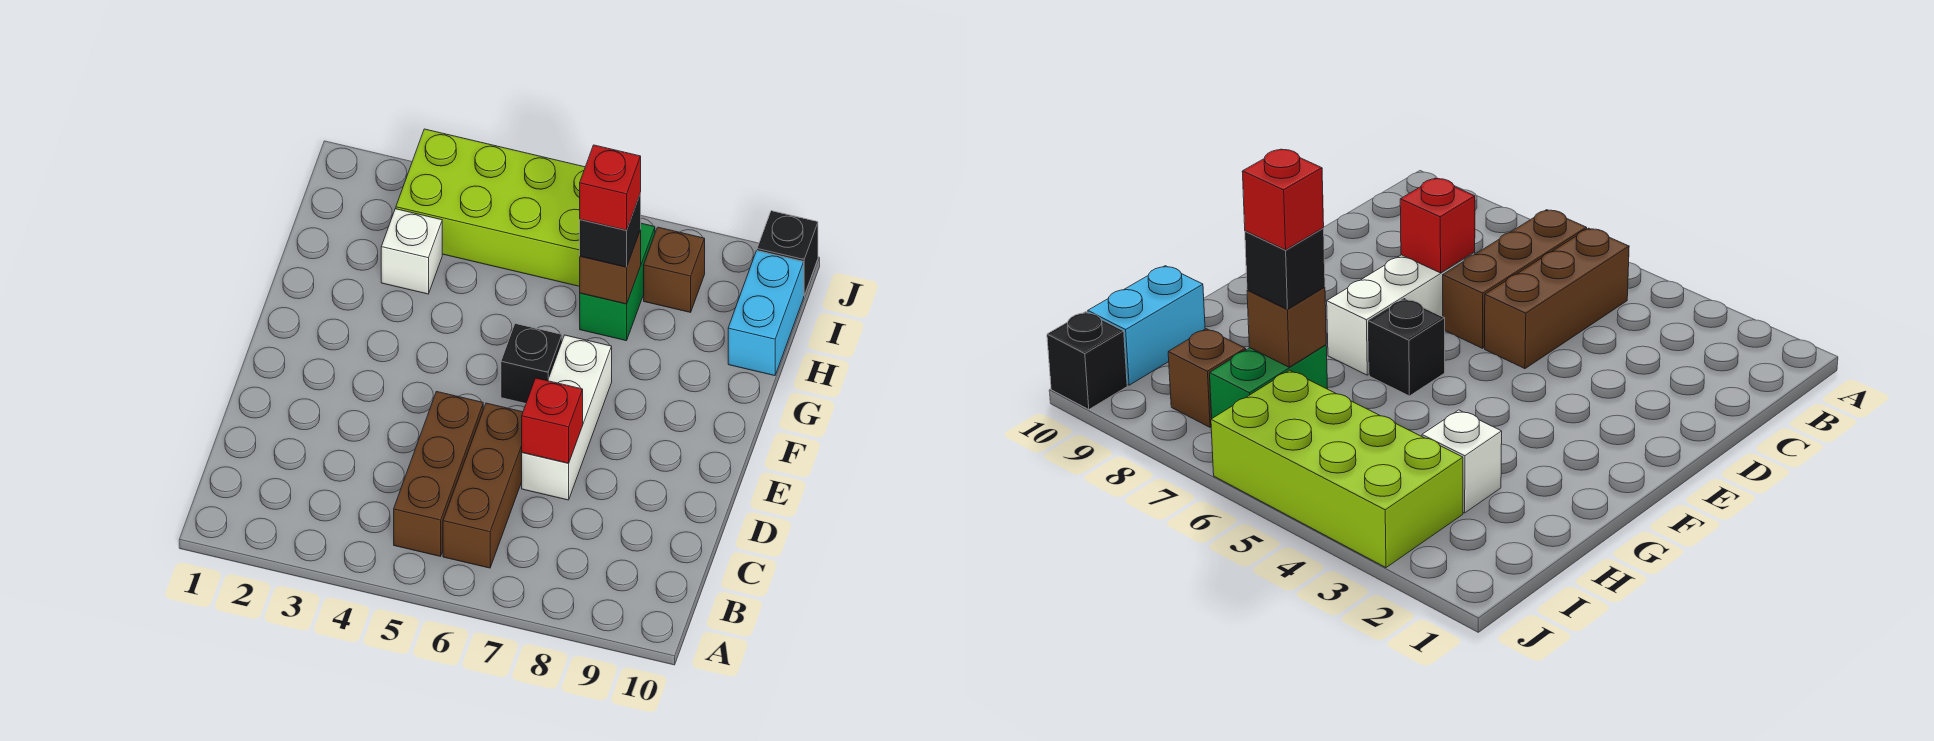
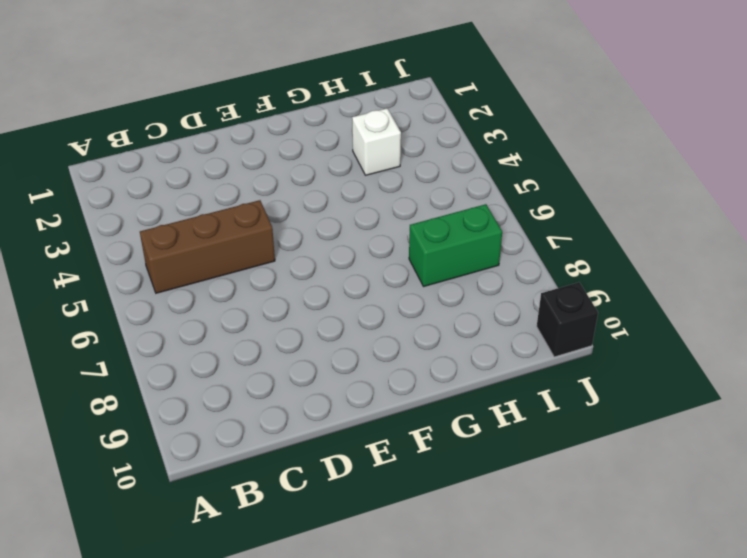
none -> brown 1x3 brick [443,403,523,568]
none -> white 1x3 brick [522,335,612,500]
none -> black 1x1 brick [501,324,562,404]

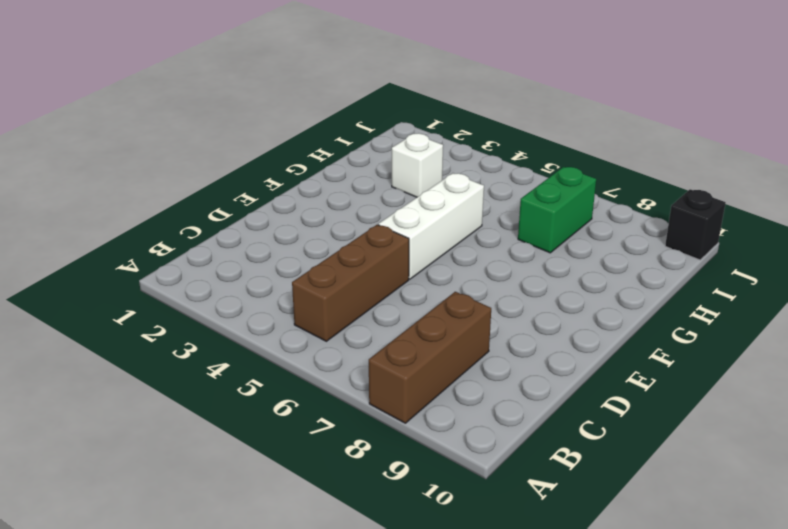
brown 1x3 brick [369,292,491,423] -> brown 1x3 brick moved to [443,403,523,568]
white 1x3 brick [378,173,484,279] -> white 1x3 brick moved to [522,335,612,500]
none -> black 1x1 brick [501,324,562,404]
none -> cyan 1x2 brick [728,251,804,376]
none -> lime 2x4 brick [396,129,585,286]

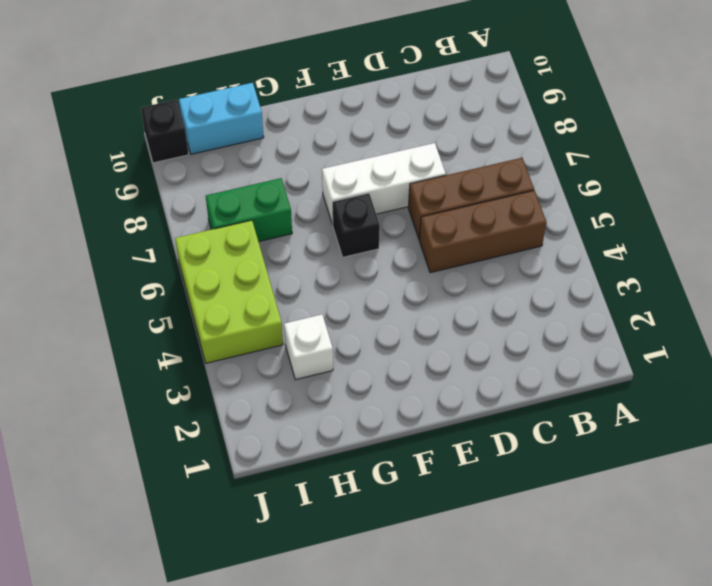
lime 2x3 brick [175,220,283,363] -> lime 2x4 brick [396,129,585,286]
none -> brown 1x1 brick [644,227,705,312]
none -> red 1x1 brick [522,378,583,463]
none -> brown 1x1 brick [580,230,641,304]

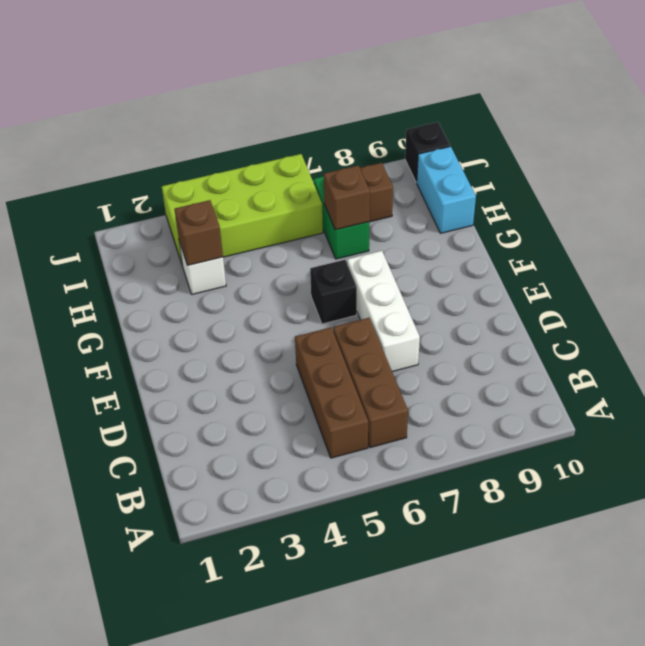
brown 1x1 brick [175,200,223,266] -> none
none -> red 1x1 brick [522,378,583,463]
none -> black 1x1 brick [580,193,641,267]
none -> red 1x1 brick [580,145,641,230]

